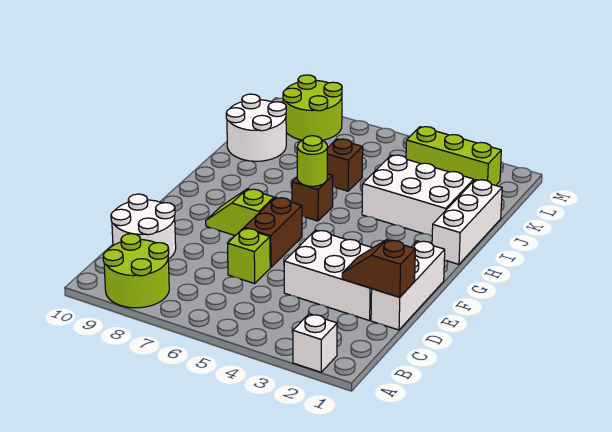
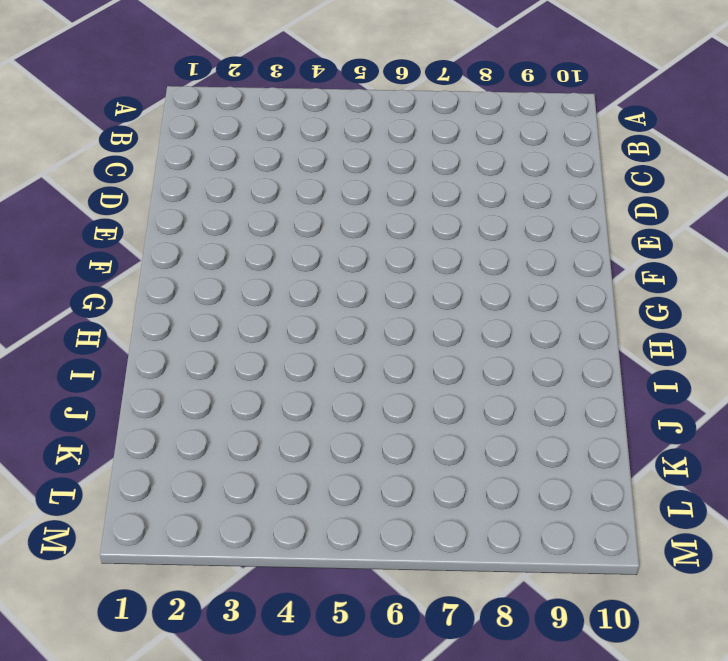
none -> white 1x1 brick [293,314,337,372]
none -> lime 2x2 round brick [103,234,169,308]
none -> white 2x2 round brick [111,194,176,259]

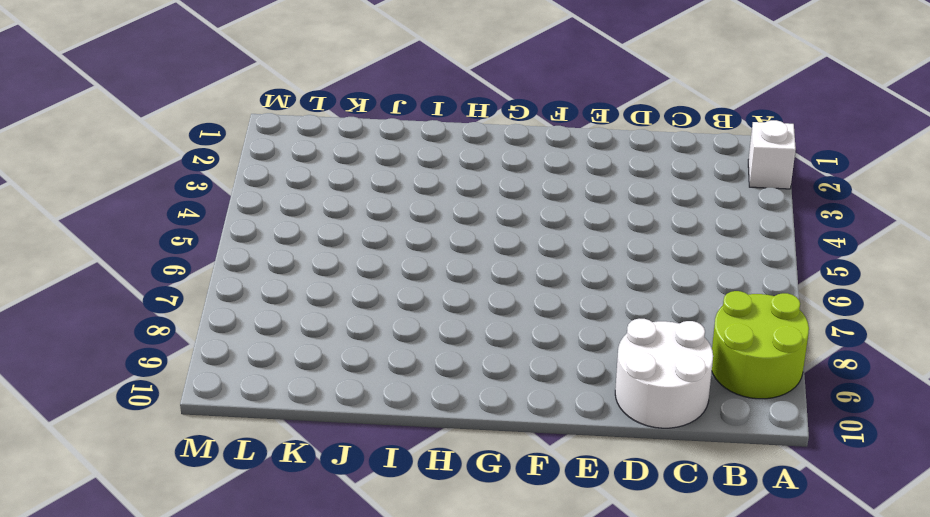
none -> white 1x3 brick [371,241,445,330]
none -> white 2x3 brick [284,230,372,321]
none -> lime 1x1 brick [227,228,270,284]

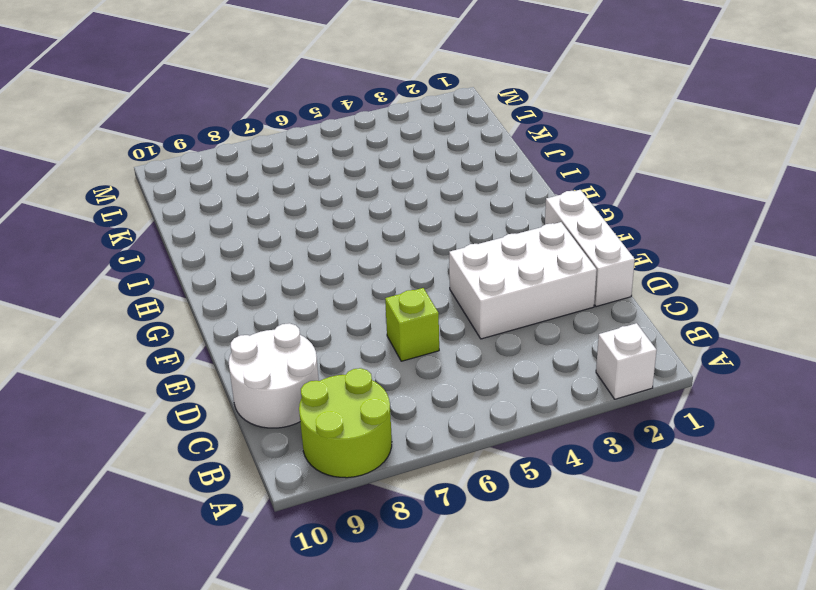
none -> brown 1x2 brick [244,197,302,268]
none -> lime 1x2 slope [206,189,274,235]
none -> white 1x3 brick [432,180,502,264]

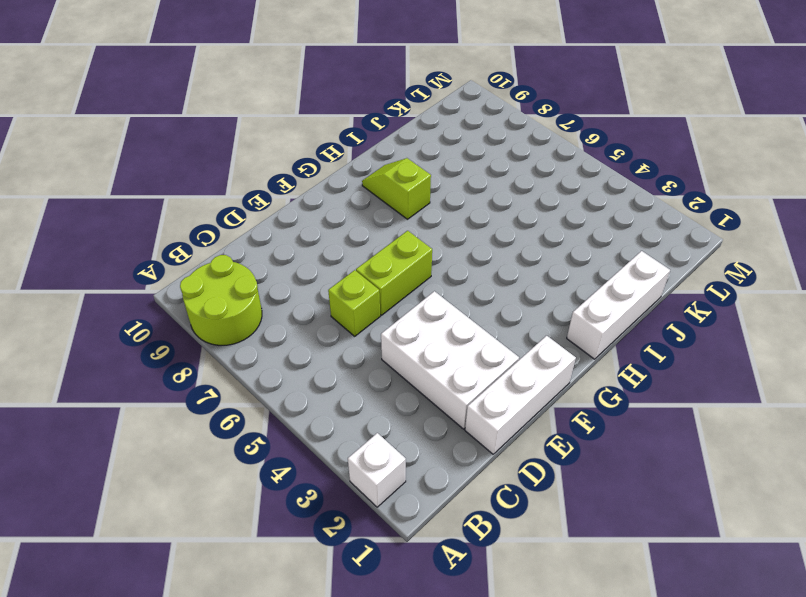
lime 1x2 brick [356,231,432,315] -> brown 1x2 brick [244,197,302,268]
lime 1x2 slope [362,158,431,219] -> lime 1x2 slope moved to [206,189,274,235]
none -> white 2x2 round brick [111,194,176,259]
none -> brown 1x1 brick [292,174,333,221]
none -> white 2x3 brick [362,155,474,236]

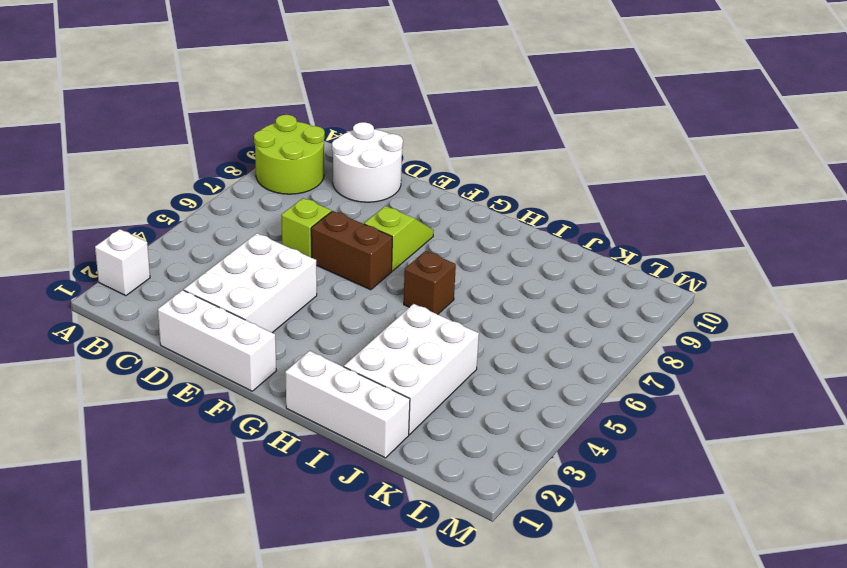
none -> brown 1x1 brick [327,139,363,191]
none -> white 2x2 round brick [226,94,286,161]
none -> lime 1x3 brick [406,127,501,185]

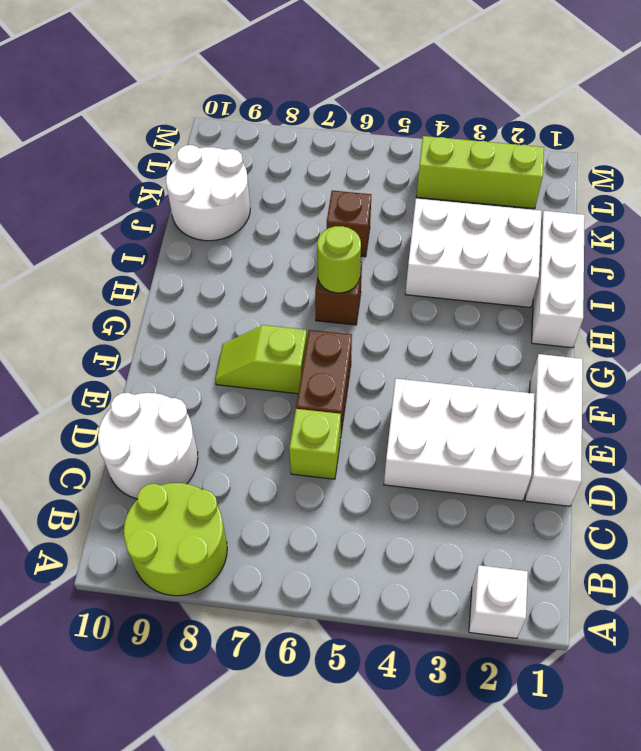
none -> lime 2x2 round brick [283,75,342,140]
none -> brown 1x2 slope [342,240,415,297]

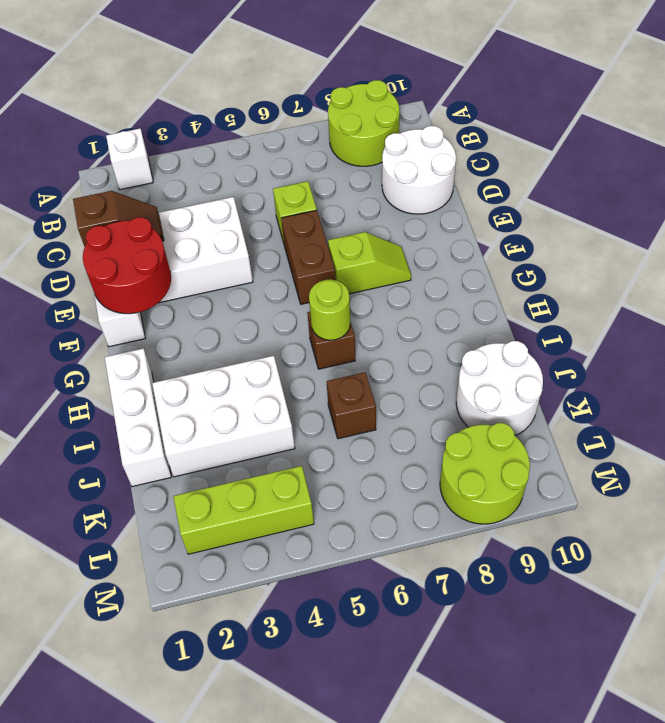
red 2x2 round brick [83,217,171,314] -> none

